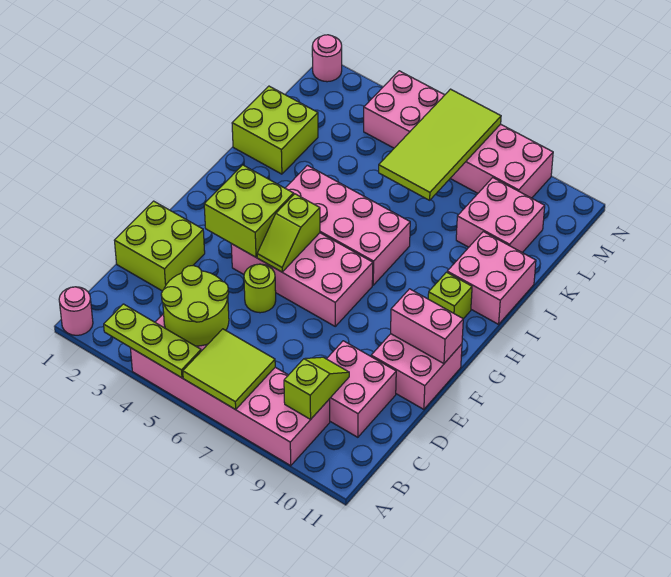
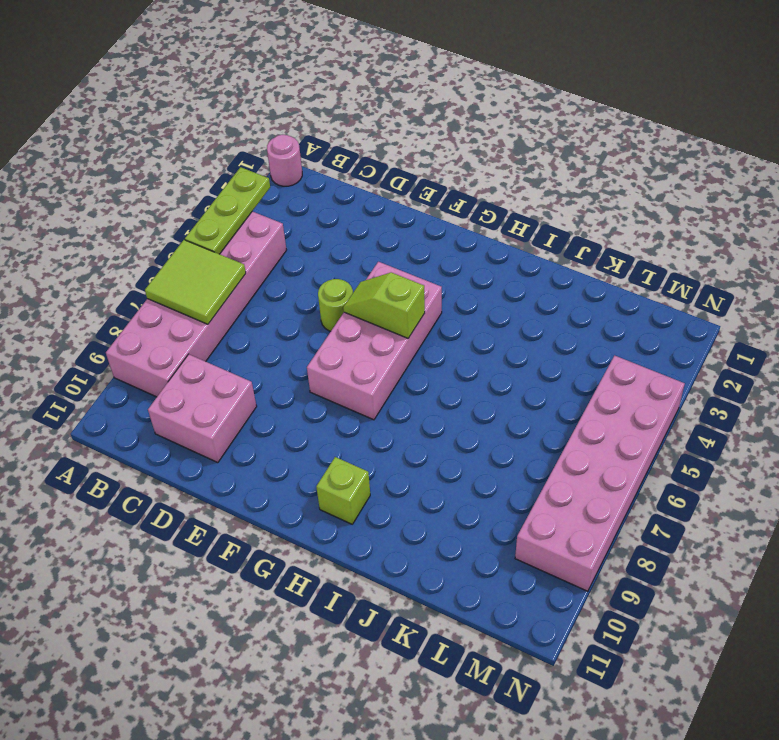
none -> lime 2x2 brick [114,201,205,291]
none -> pink 2x2 brick [371,334,462,409]
none -> pink 2x4 brick [285,165,410,285]

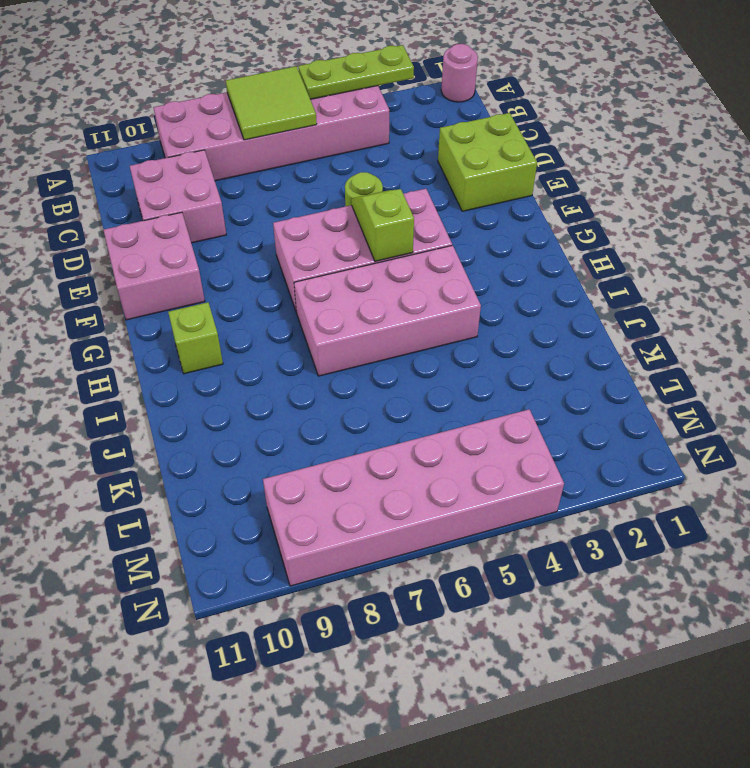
none -> pink 2x2 brick [447,232,536,324]
none -> lime 2x2 brick [232,86,318,174]
none -> pink 2x2 brick [456,178,545,253]

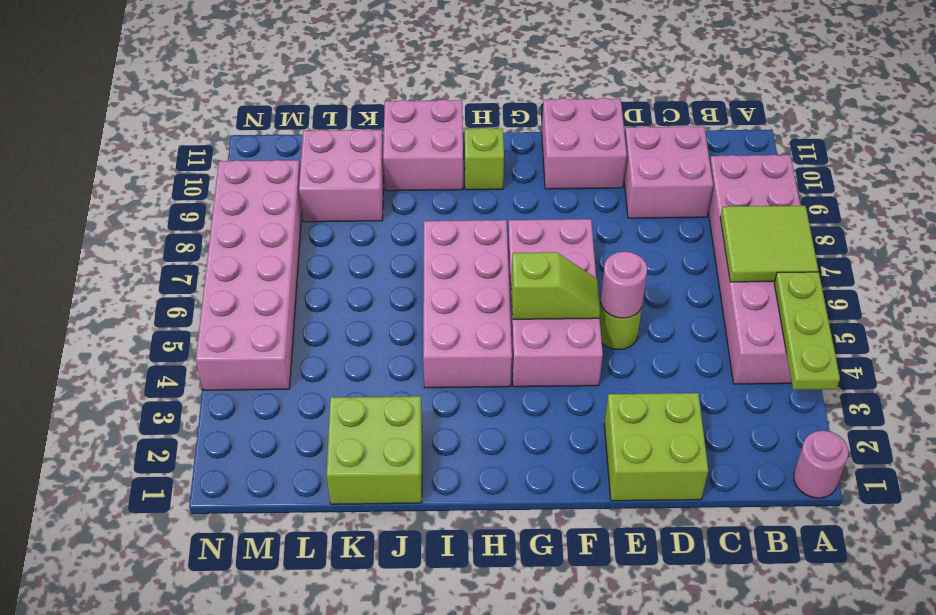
pink 1x1 round brick [600,252,647,318] -> pink 1x1 round brick moved to [312,35,342,82]
none -> lime 2x2 round brick [161,265,229,346]
none -> lime 1x2 slope [284,357,349,419]
none -> lime 2x2 brick [204,165,294,257]

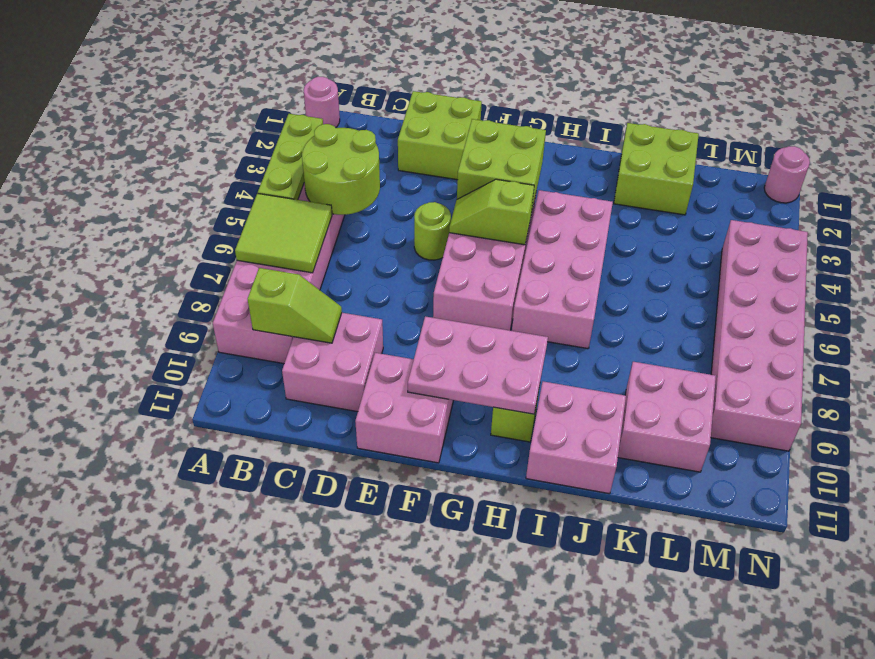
pink 2x3 plate [408,316,548,414] -> pink 1x2 brick [391,289,463,364]
none -> lime 2x4 tile [379,89,501,200]

